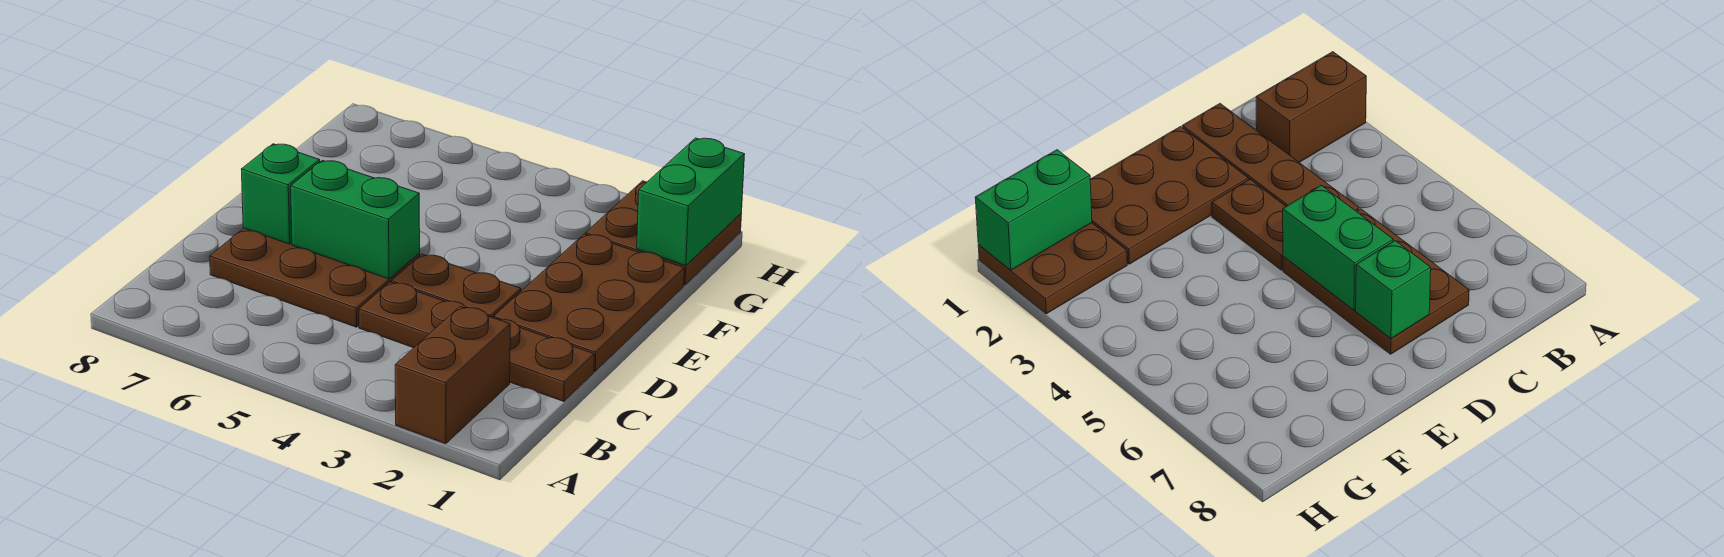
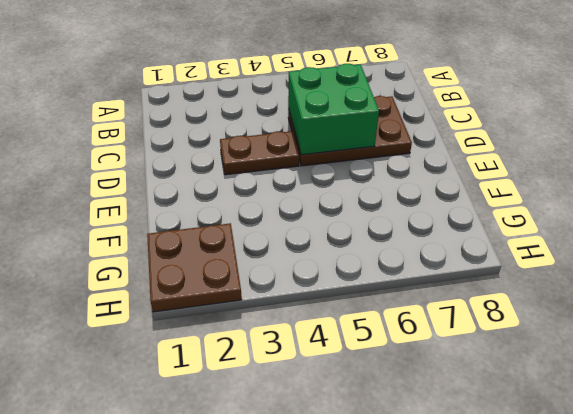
green 2x2 brick [288,64,379,155] -> green 1x2 brick [291,160,420,279]
none -> brown 1x2 brick [395,306,510,444]
none -> brown 1x4 plate [359,282,594,402]

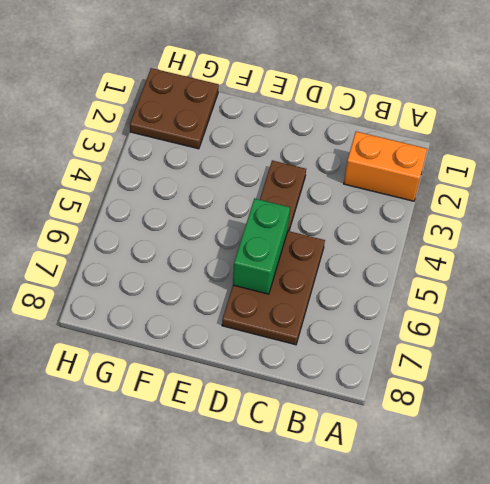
orange 1x2 brick [344,132,427,201] -> brown 1x2 brick [395,306,510,444]
none -> brown 1x4 plate [359,282,594,402]
none -> brown 2x3 plate [494,234,684,371]

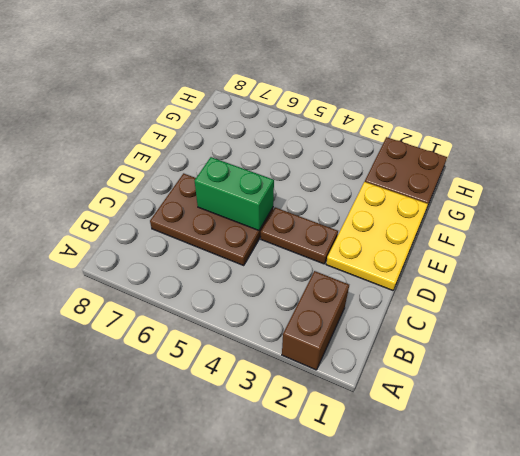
yellow 2x3 plate [326,182,428,290] -> brown 2x3 plate [494,234,684,371]
none -> brown 1x4 plate [359,282,594,402]
none -> green 1x1 brick [241,144,320,244]

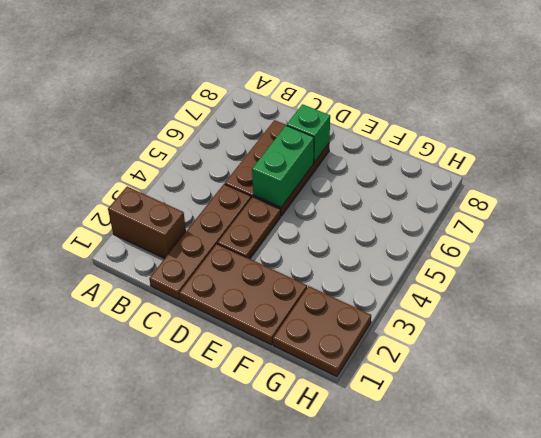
none -> green 1x2 brick [637,138,745,266]

